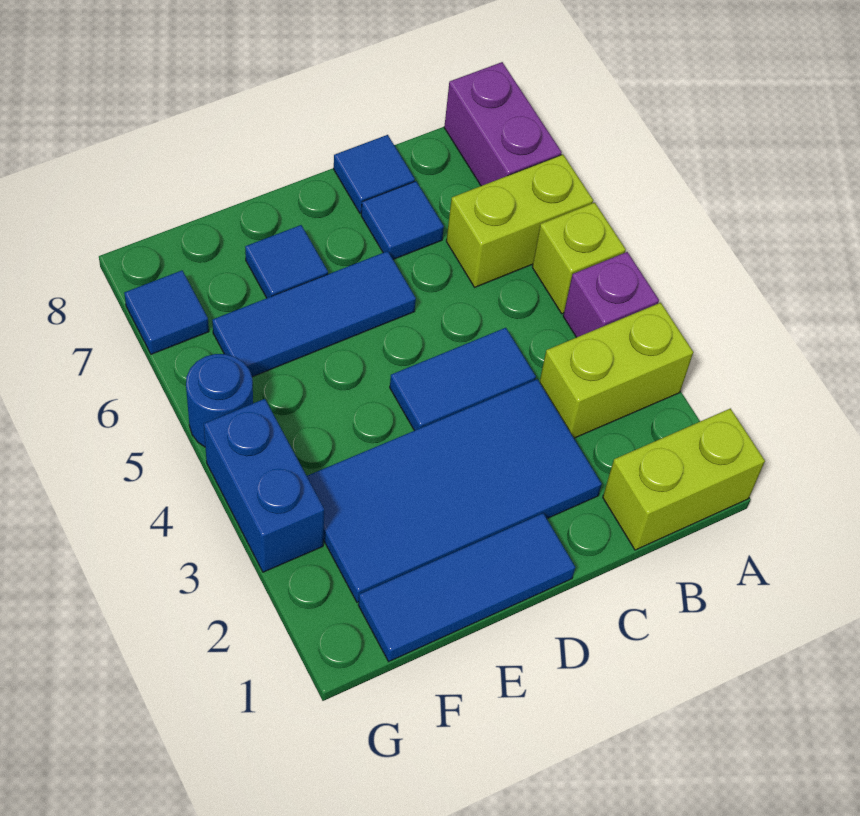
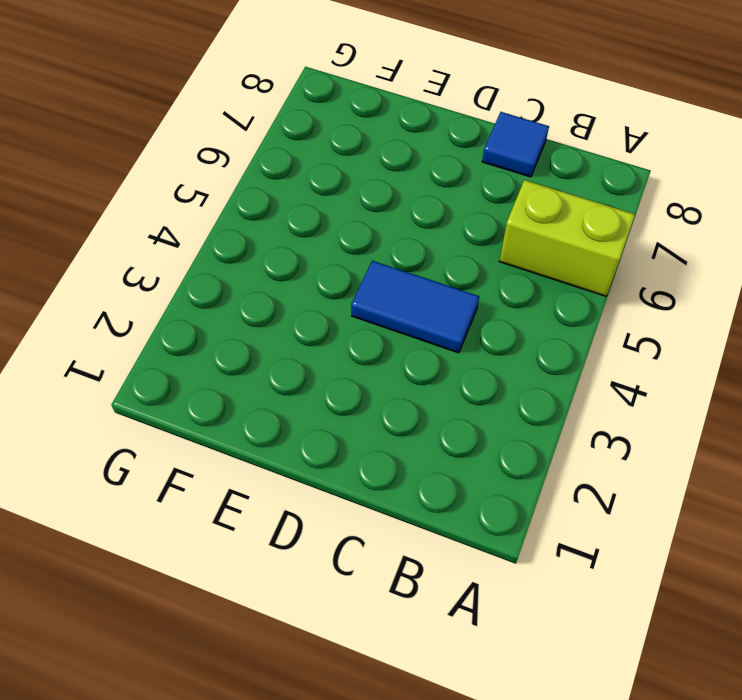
none -> lime 1x2 brick [603,408,765,550]
none -> lime 1x2 brick [540,303,693,438]
none -> purple 1x1 brick [563,252,659,337]

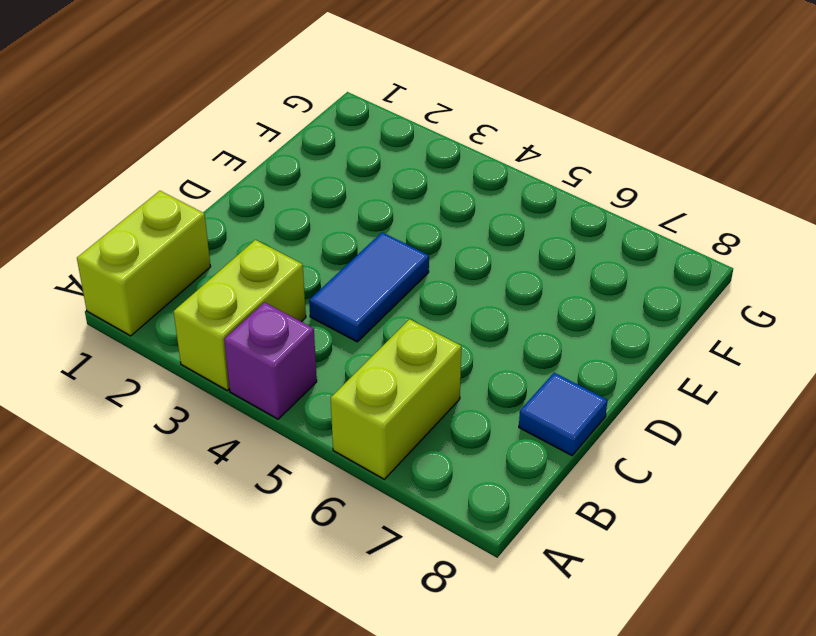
none -> lime 1x1 brick [532,203,626,314]
none -> purple 1x2 brick [444,62,562,186]
none -> blue 2x4 tile [307,379,602,602]

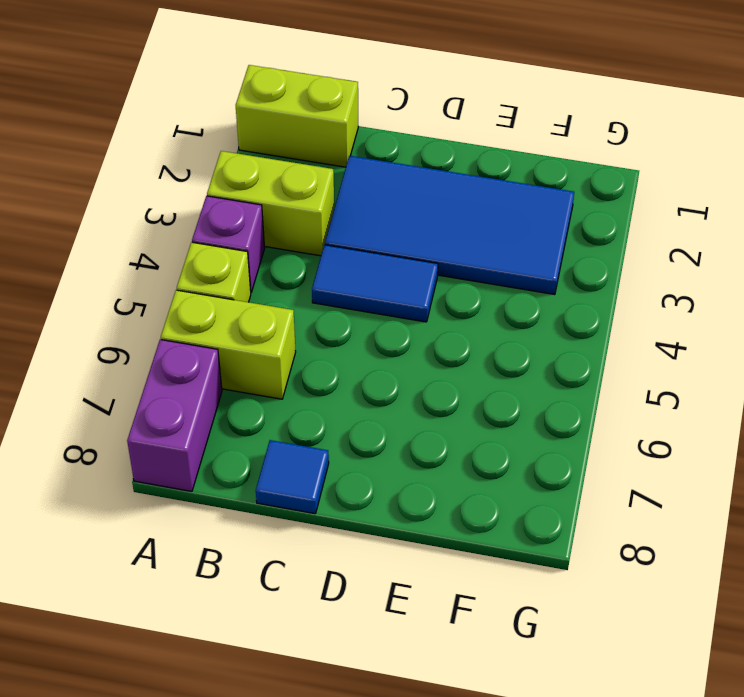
none -> blue 1x1 tile [361,181,444,259]
none -> blue 1x3 tile [358,513,575,662]
none -> blue 1x3 tile [212,251,416,377]

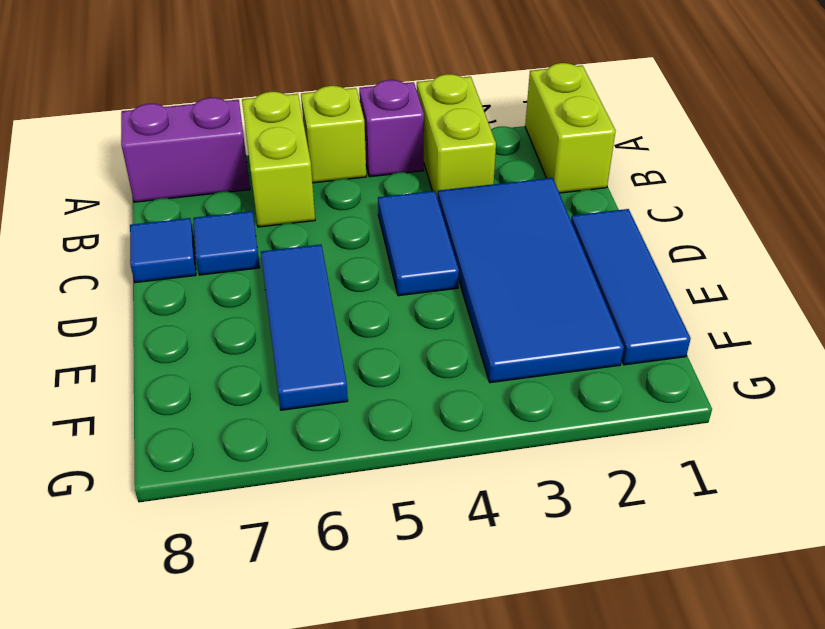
none -> blue 1x1 tile [245,225,328,298]
none -> blue 1x2 brick [204,399,324,572]
none -> blue 1x1 round brick [186,354,253,447]

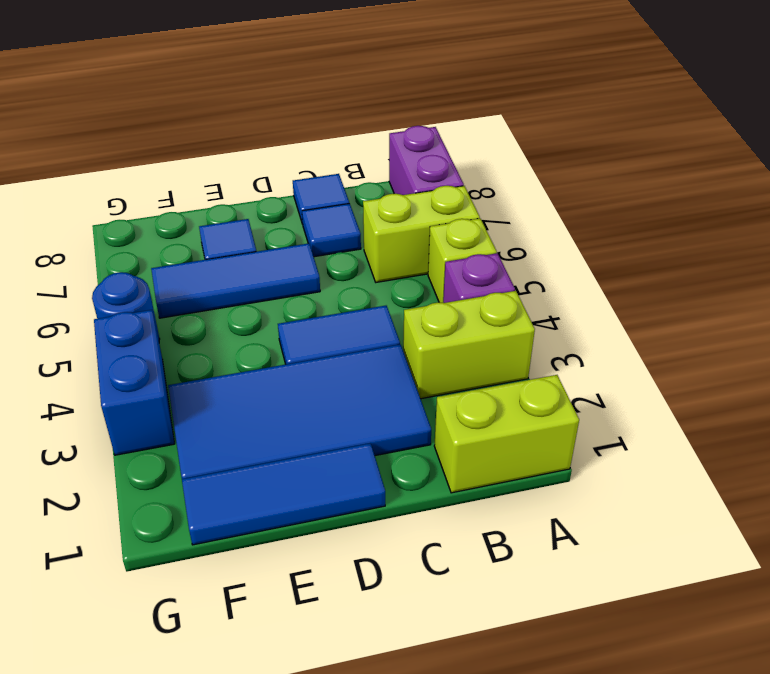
none -> blue 1x1 tile [124,271,209,354]

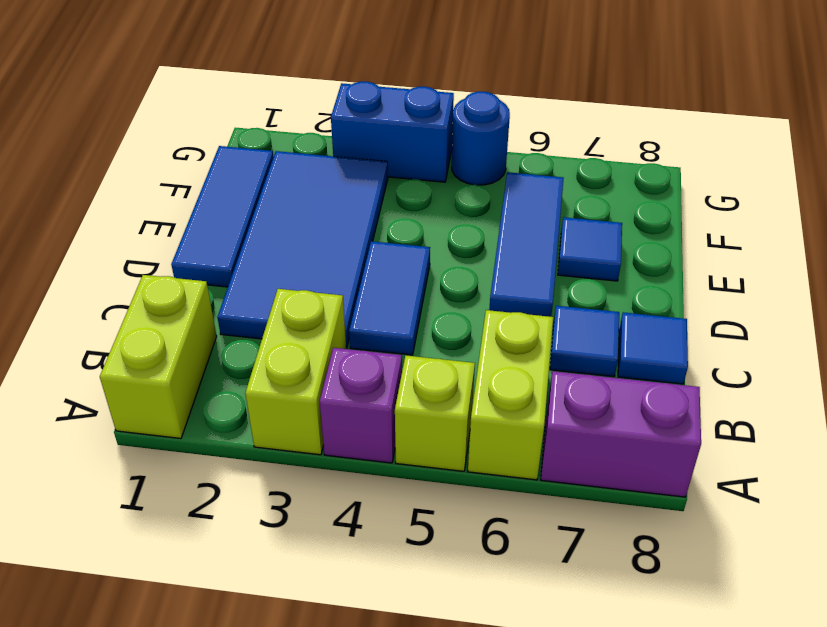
none -> blue 1x1 tile [124,271,209,354]

